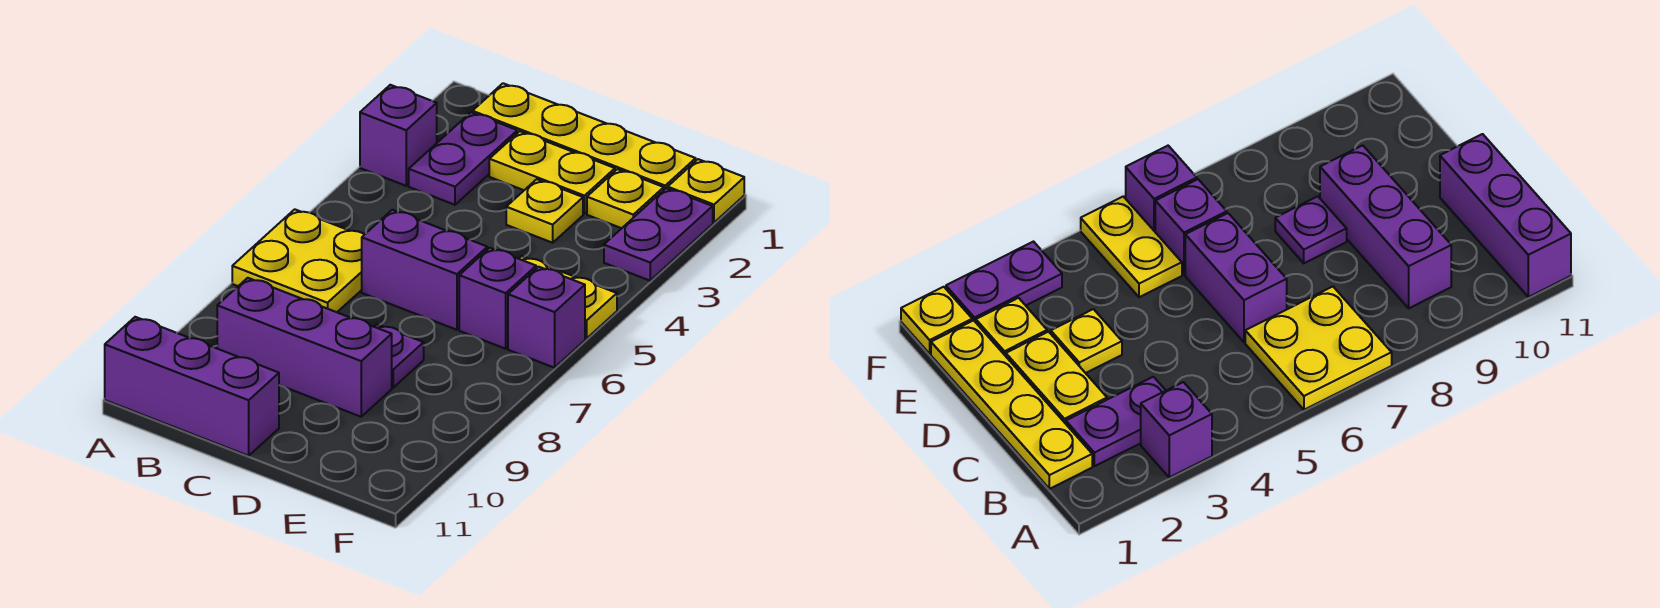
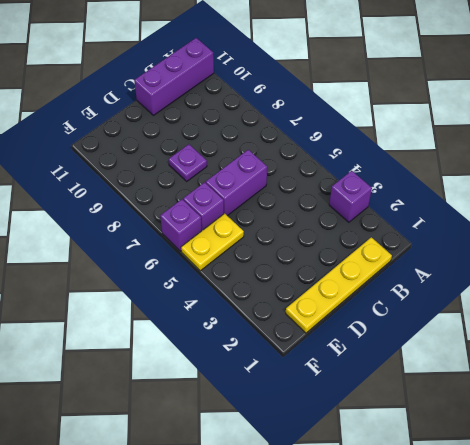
none -> yellow 2x2 plate [232,209,365,312]
none -> purple 1x2 plate [409,112,517,205]
none -> purple 1x3 brick [217,278,392,417]

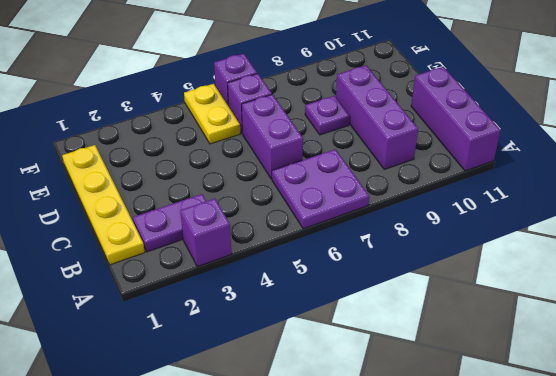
purple 2x2 plate [272,149,369,229] -> yellow 2x2 plate [232,209,365,312]
none -> yellow 1x2 plate [489,131,615,214]
none -> yellow 1x1 plate [506,179,583,243]
none -> yellow 1x1 plate [587,169,664,228]

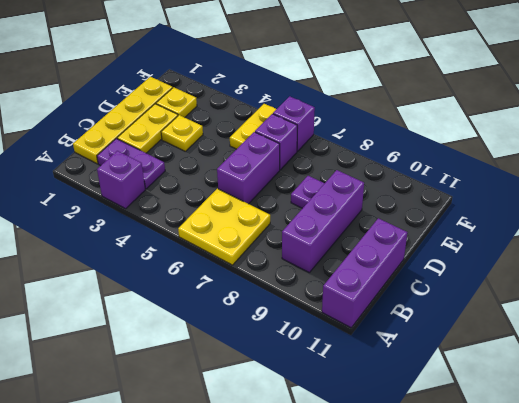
none -> yellow 1x1 plate [668,159,744,223]
none -> purple 1x2 plate [604,188,713,281]

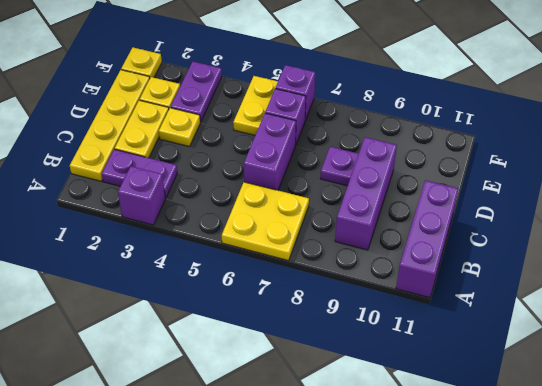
purple 1x2 plate [171,62,222,122] -> purple 1x2 plate turned to [604,188,713,281]

